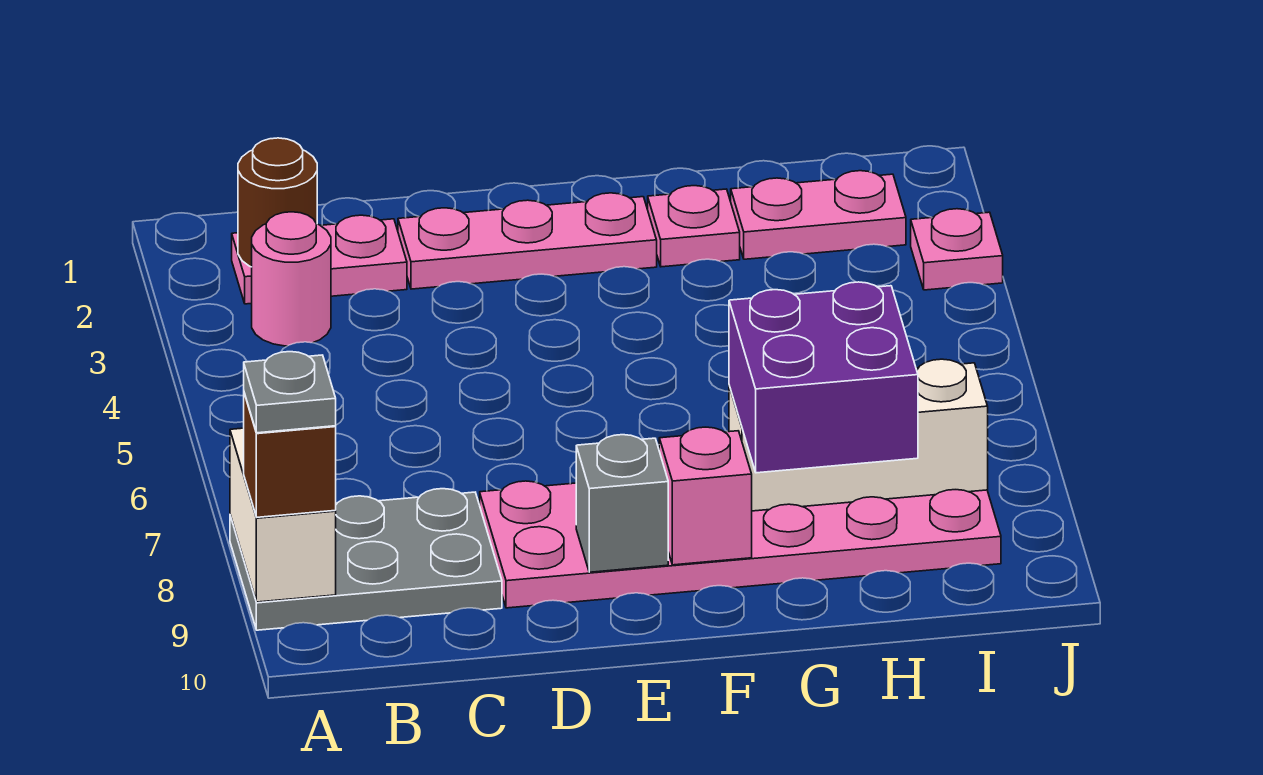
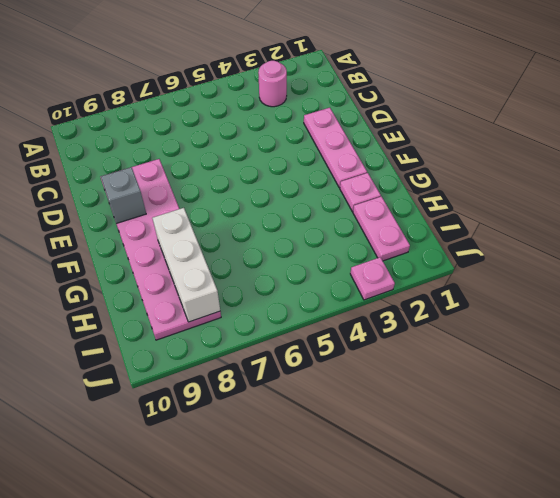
none -> grey 2x3 plate [230,489,502,630]
none -> pink 1x2 plate [232,215,407,304]
none -> white 1x2 brick [230,428,336,602]

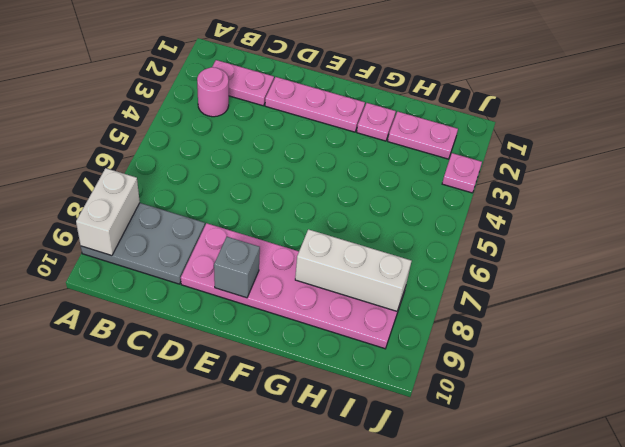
none -> brown 1x1 round brick [238,138,317,267]
none -> pink 1x1 brick [659,427,752,565]
none -> brown 1x1 brick [244,393,336,517]

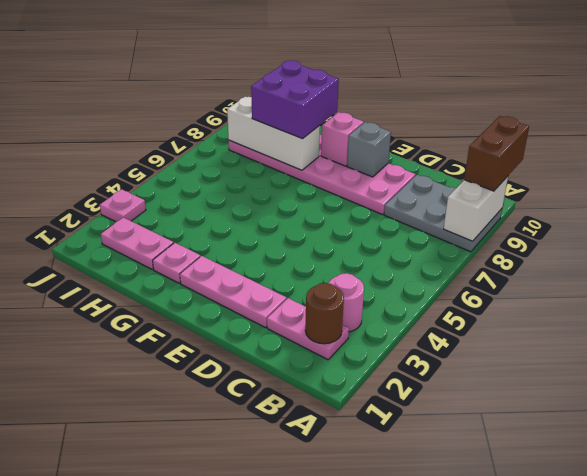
brown 1x2 brick [464,116,529,191] -> brown 1x1 brick [244,393,336,517]
none -> grey 1x1 plate [244,352,336,433]

